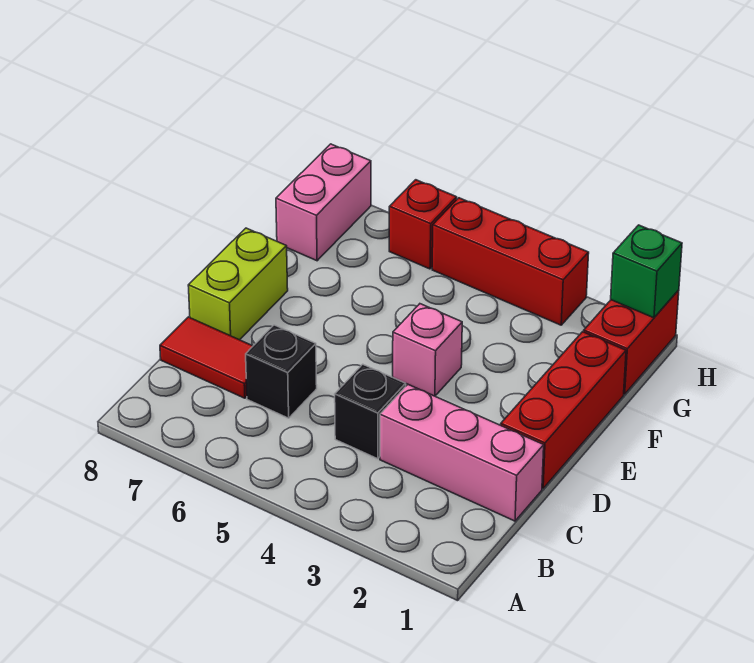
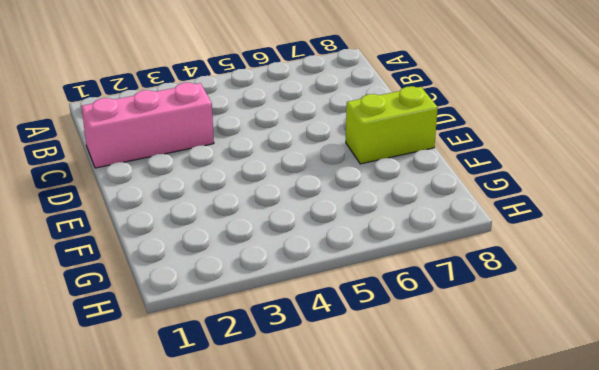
lime 1x2 brick [346,86,438,164] -> lime 1x2 brick turned to [188,228,288,340]
none -> black 1x1 brick [335,364,406,459]
none -> black 1x1 brick [246,325,317,418]
none -> red 1x2 tile [160,317,253,398]

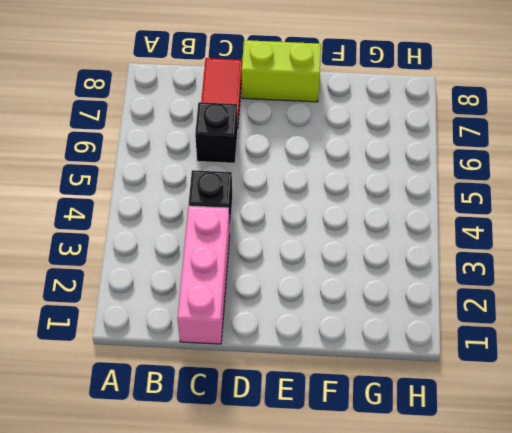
none -> red 1x3 brick [501,332,626,488]
none -> pink 1x1 brick [393,304,462,396]
none -> red 1x2 brick [584,290,679,394]

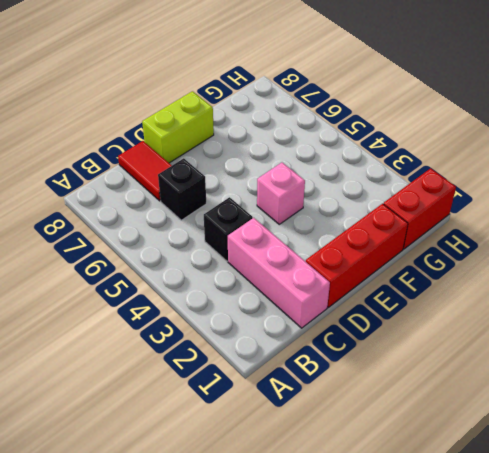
none -> pink 1x2 brick [276,144,371,261]
none -> red 1x3 brick [432,198,589,325]
none -> red 1x1 brick [389,180,457,269]

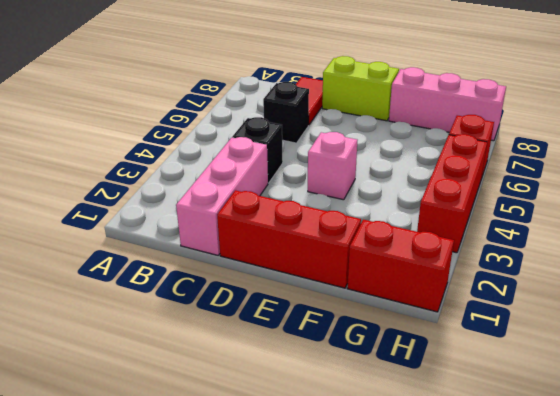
pink 1x3 brick [389,67,506,141] -> pink 1x2 brick [276,144,371,261]
none -> green 1x1 brick [611,225,682,318]

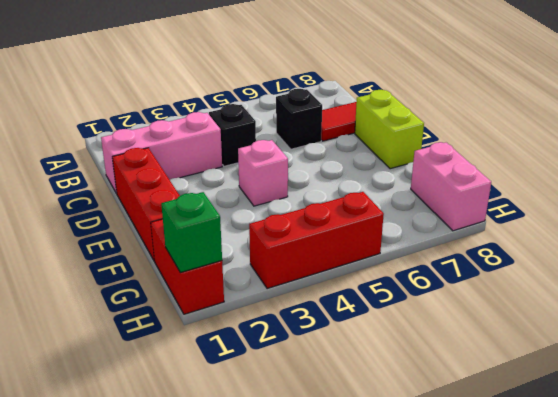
none -> red 1x1 brick [389,180,457,269]

